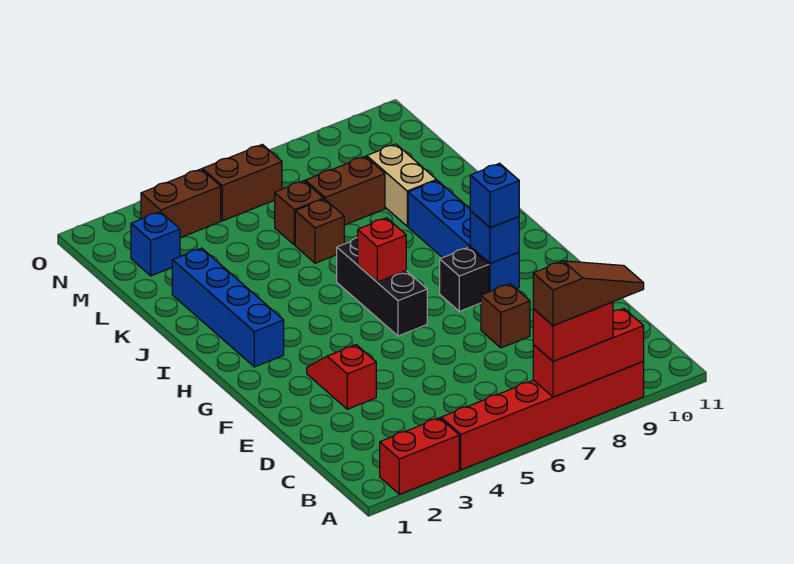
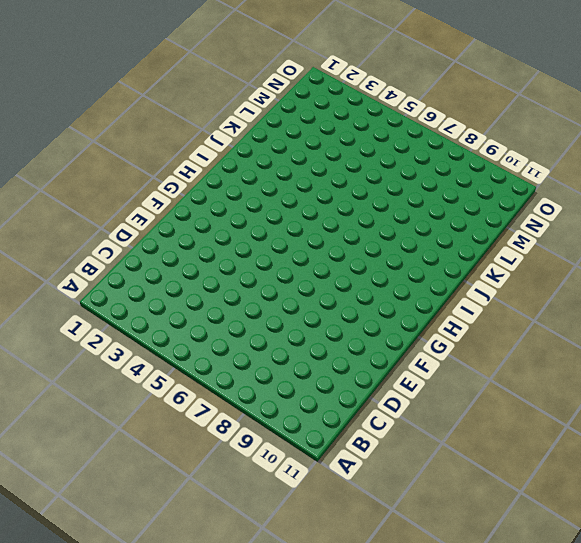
none -> red 1x2 brick [380,418,459,494]
none -> red 1x6 brick [441,362,644,470]
none -> red 1x2 slope [307,345,376,409]

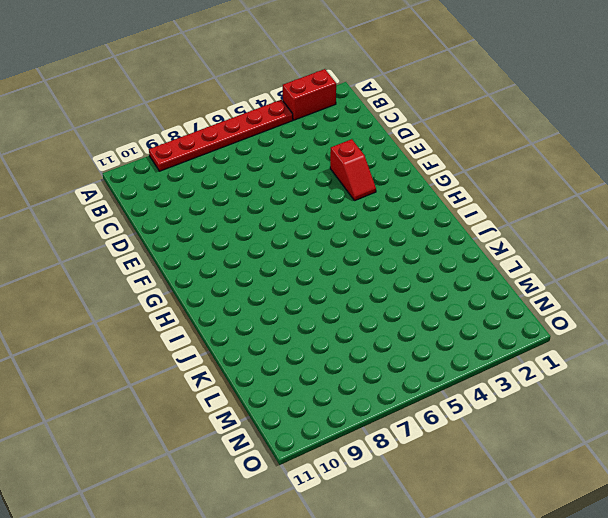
red 1x6 plate [149,100,293,171] -> red 1x6 brick [441,362,644,470]
none -> brown 1x1 brick [481,284,530,348]
none -> black 1x3 brick [337,238,427,336]
none -> black 1x1 brick [440,247,489,311]

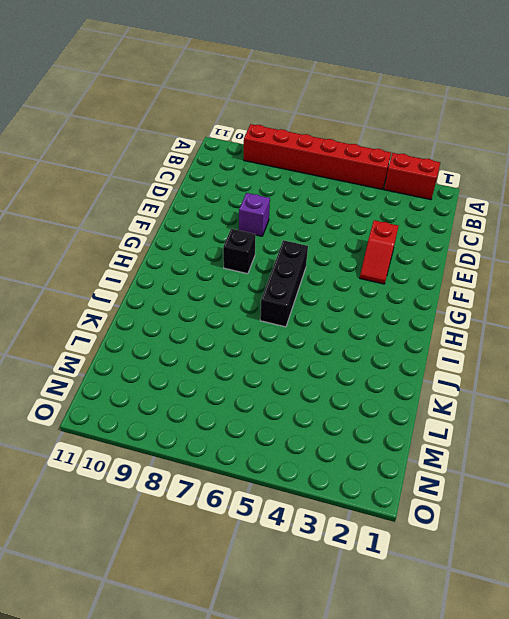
purple 1x1 brick [239,193,270,236] -> brown 1x1 brick [481,284,530,348]
none -> blue 1x4 brick [408,180,519,292]
none -> blue 1x4 brick [172,248,284,367]
none -> brown 1x1 brick [295,199,344,263]

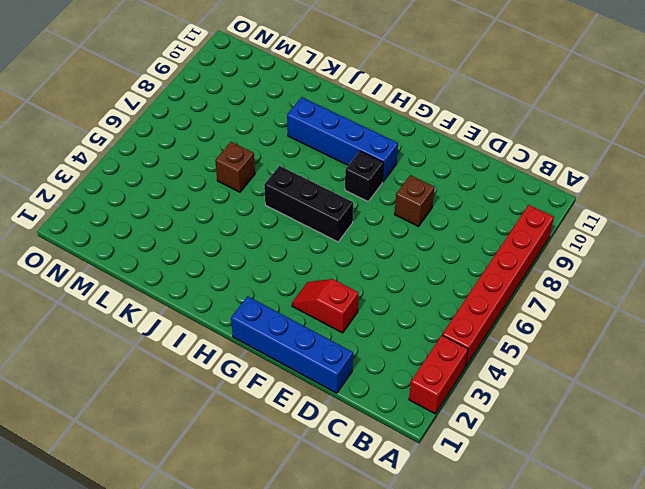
blue 1x4 brick [231,296,353,393] -> blue 1x4 brick moved to [172,248,284,367]
none -> tan 1x2 brick [367,144,436,226]
none -> brown 1x1 brick [274,181,324,245]
none -> brown 1x2 brick [305,156,385,225]

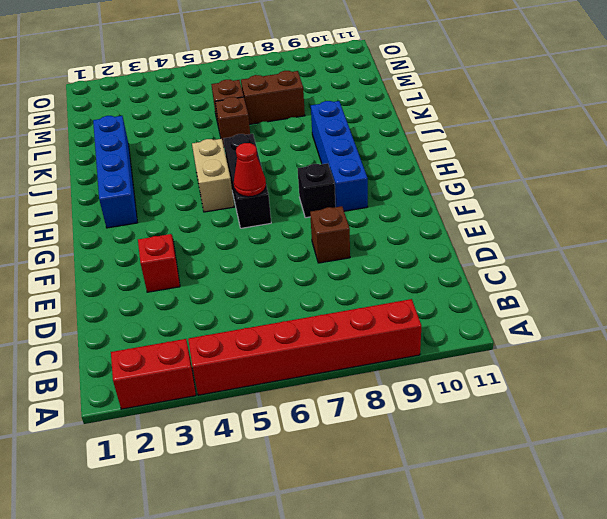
red 1x1 cone [234,143,266,197] -> none
tan 1x2 brick [192,139,234,212] -> tan 1x2 brick moved to [367,144,436,226]
none -> blue 1x1 brick [131,212,180,276]
none -> brown 1x2 brick [141,169,221,238]
none -> brown 1x2 brick [202,144,282,221]

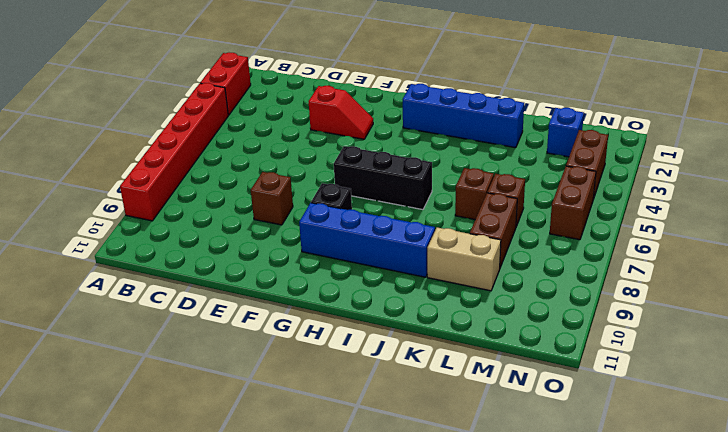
none -> red 1x3 brick [533,308,644,397]
none -> blue 1x1 brick [470,211,519,264]
none -> red 1x1 brick [358,218,406,282]

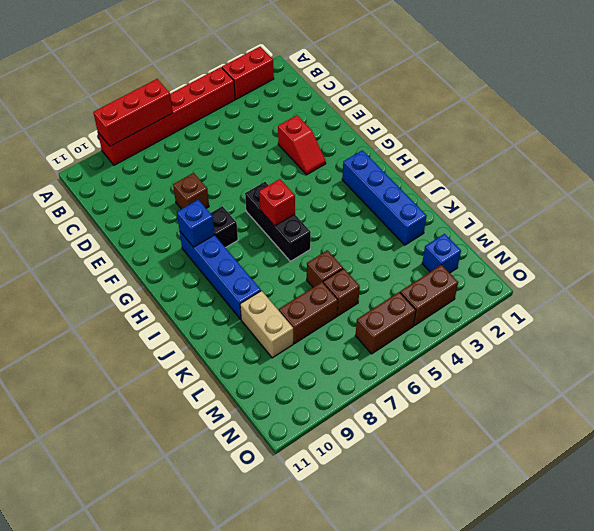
none -> red 1x2 brick [533,302,613,361]
none -> blue 1x1 brick [470,163,519,228]
none -> brown 1x3 slope [533,261,644,326]

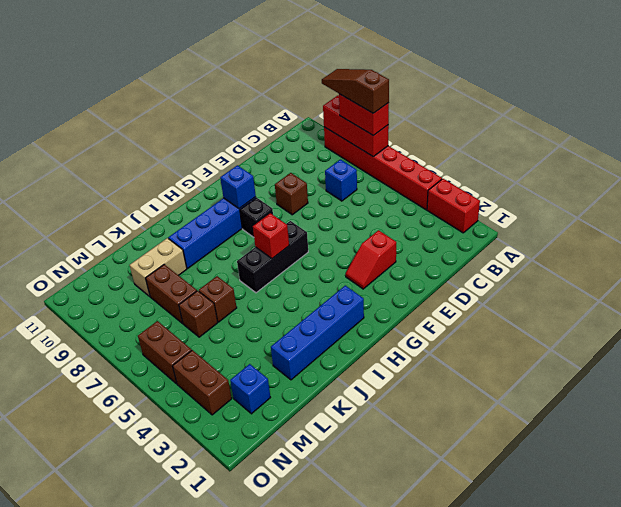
blue 1x1 brick [325,160,357,201] -> blue 1x1 brick moved to [470,163,519,228]

